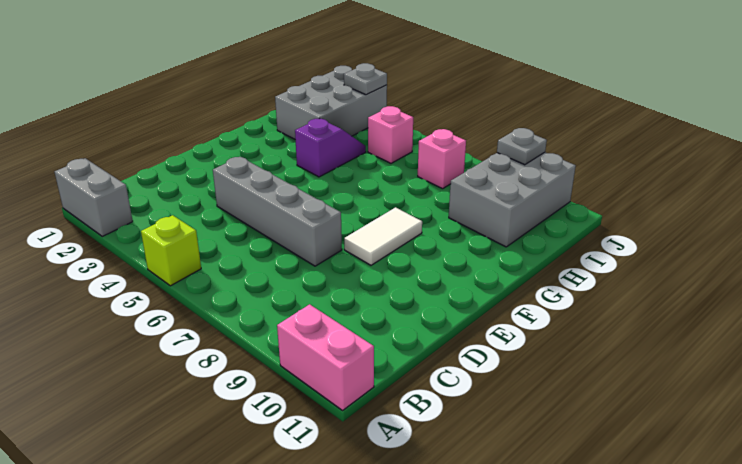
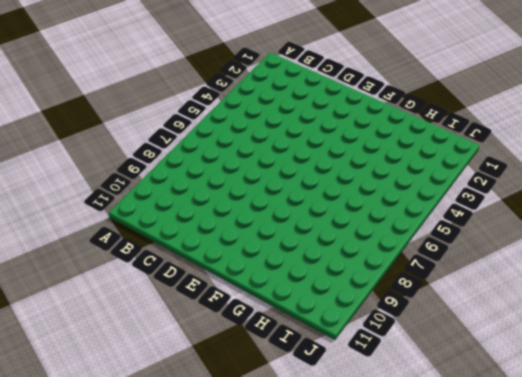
none -> grey 1x2 brick [55,158,133,236]
none -> lime 1x1 brick [141,215,201,286]
none -> pink 1x2 brick [277,304,374,410]

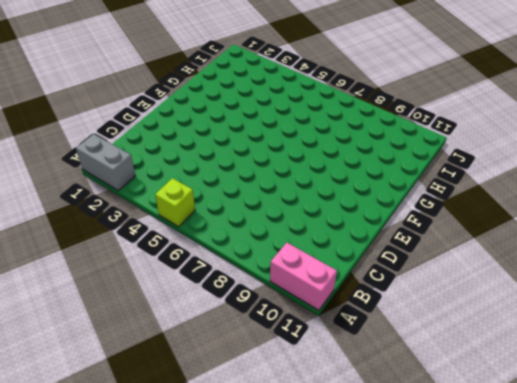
none -> grey 1x4 brick [213,157,342,266]
none -> white 1x2 tile [344,207,422,265]
none -> purple 1x2 slope [295,119,366,177]

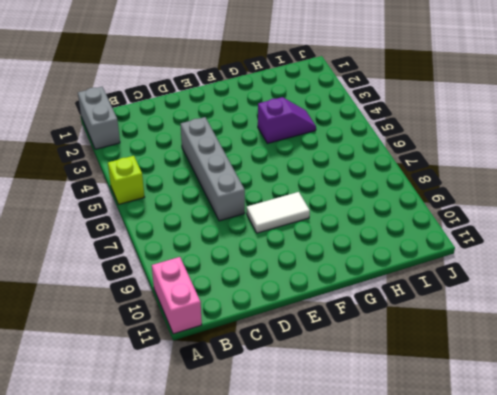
none -> grey 2x3 brick [275,66,387,139]
none -> grey 2x3 brick [449,152,576,247]
none -> pink 1x1 brick [368,106,413,163]

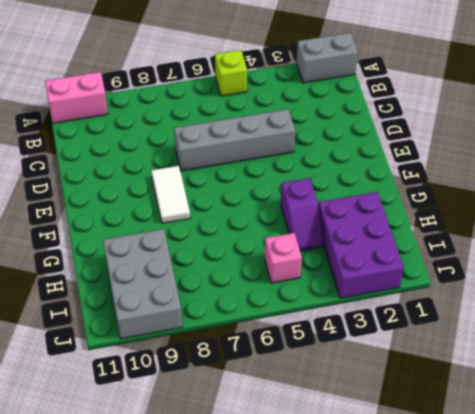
purple 2x3 brick [318,192,404,298] -> grey 2x3 brick [275,66,387,139]
none -> pink 1x1 brick [418,129,466,189]
none -> grey 1x1 plate [344,63,387,95]
none -> grey 1x1 plate [497,128,547,165]

